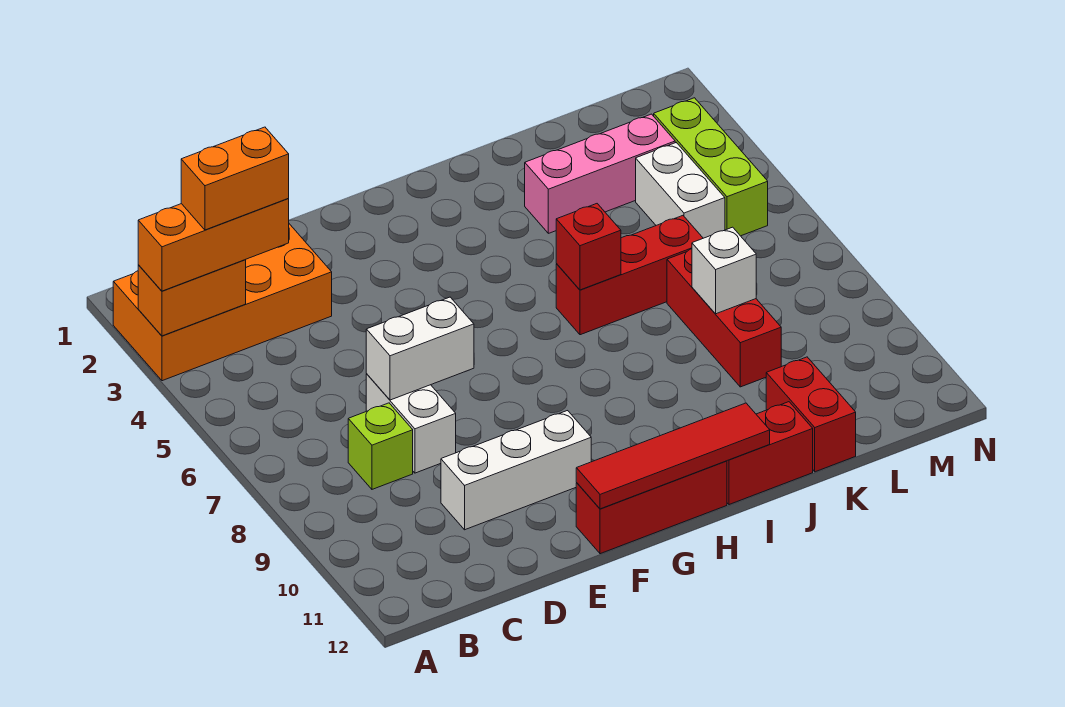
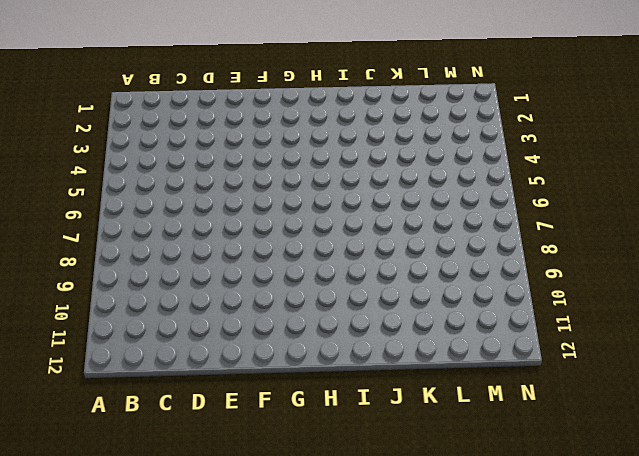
none -> orange 2x4 brick [113,224,332,381]
none -> lime 1x1 brick [348,403,413,489]
none -> white 1x2 brick [366,374,456,473]

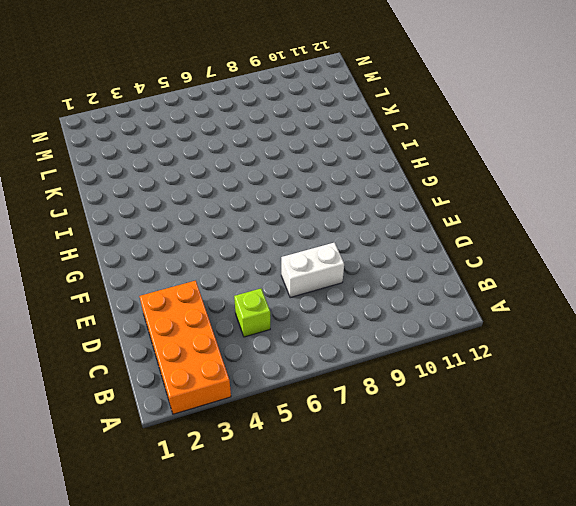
lime 1x1 brick [234,289,270,337] -> lime 1x1 brick moved to [348,403,413,489]
none -> white 1x3 brick [441,411,591,530]
none -> red 1x3 brick [576,461,727,554]
none -> red 1x3 brick [556,216,703,335]

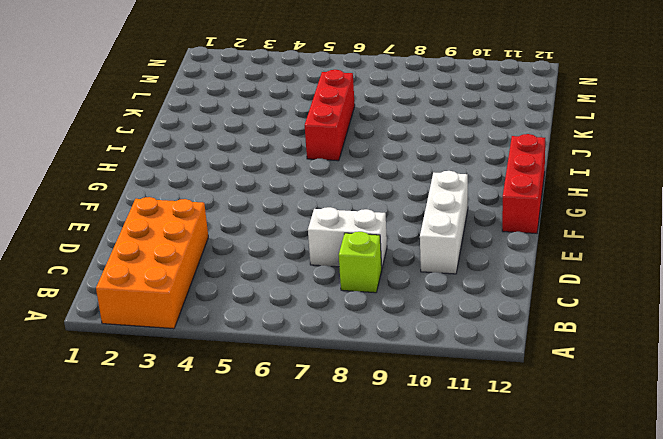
none -> red 1x2 brick [727,402,813,505]
none -> pink 1x3 brick [525,114,675,233]
none -> red 1x3 brick [667,249,781,387]

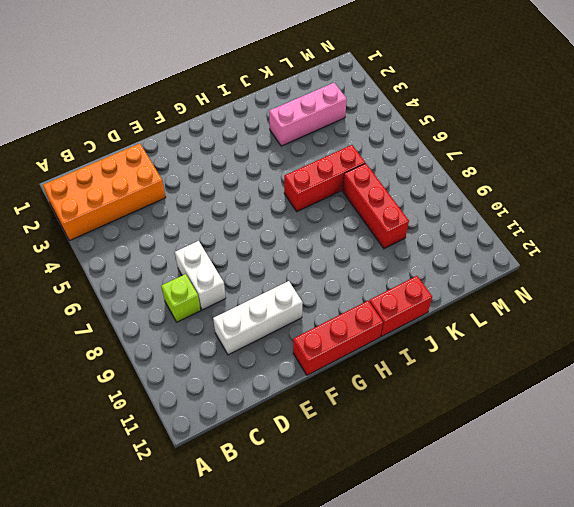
none -> red 1x2 brick [766,357,856,472]
none -> white 1x2 brick [636,143,725,238]
none -> lime 1x3 brick [654,98,768,236]

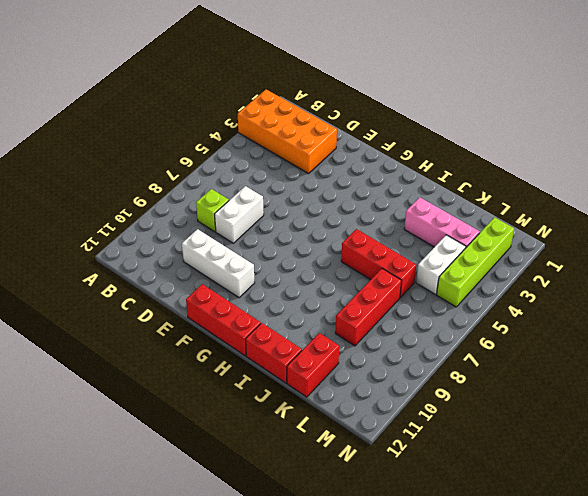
lime 1x4 brick [437,217,514,307] -> lime 1x3 brick [654,98,768,236]
none -> orange 1x2 brick [138,260,246,336]
none -> white 1x2 brick [366,297,474,400]
none -> red 1x4 tile [576,403,770,509]

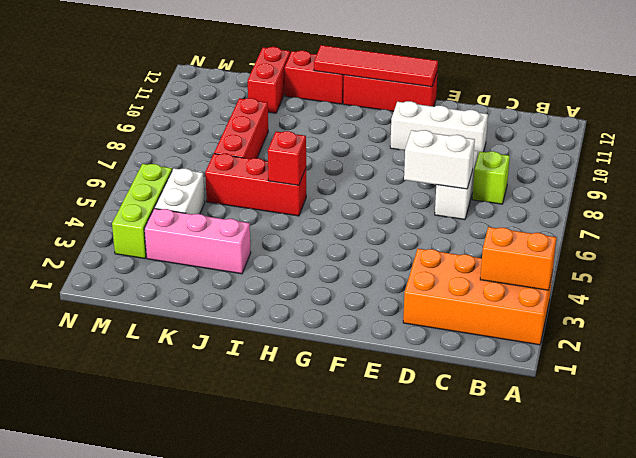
none -> white 1x1 brick [692,227,756,314]
none -> orange 1x3 brick [138,198,289,291]
none -> orange 1x2 brick [181,127,289,230]

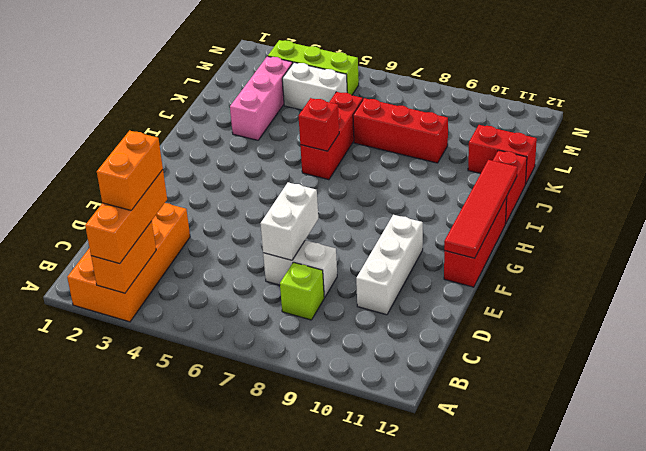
none -> white 1x1 brick [692,227,756,314]

